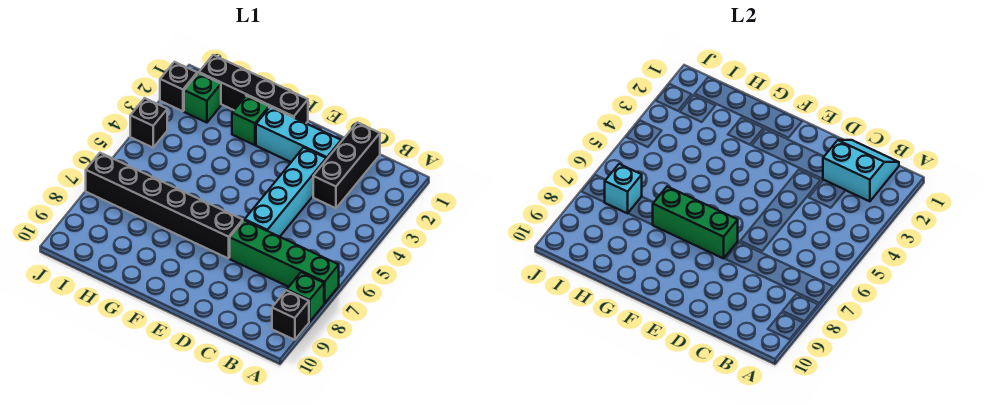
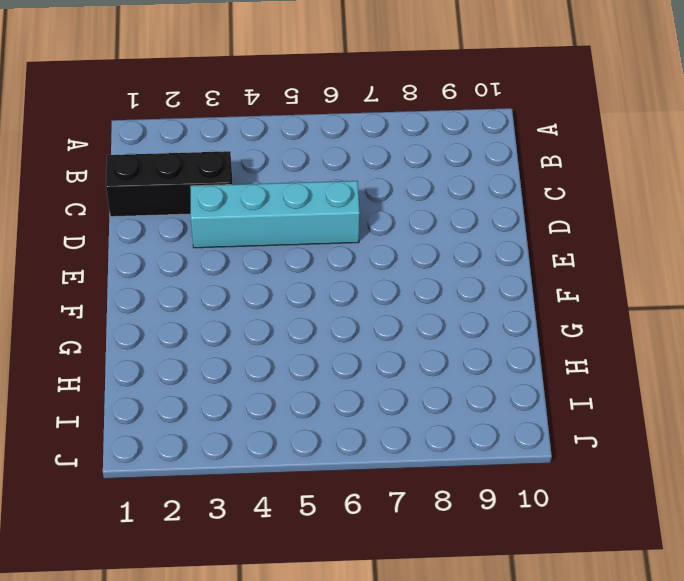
none -> green 1x4 brick [230,220,339,304]
none -> green 1x1 brick [287,272,324,322]
none -> black 1x1 brick [272,290,309,340]

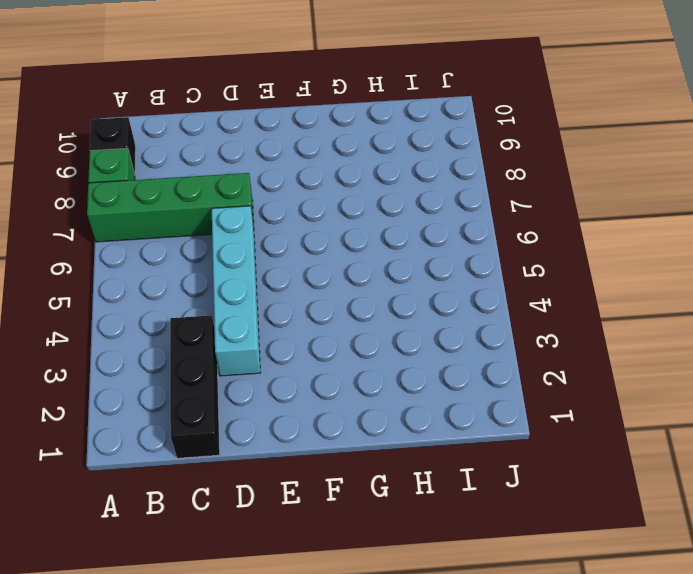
none -> cyan 1x3 brick [256,107,341,162]
none -> black 1x6 brick [86,153,243,258]
none -> black 1x4 brick [199,55,308,123]

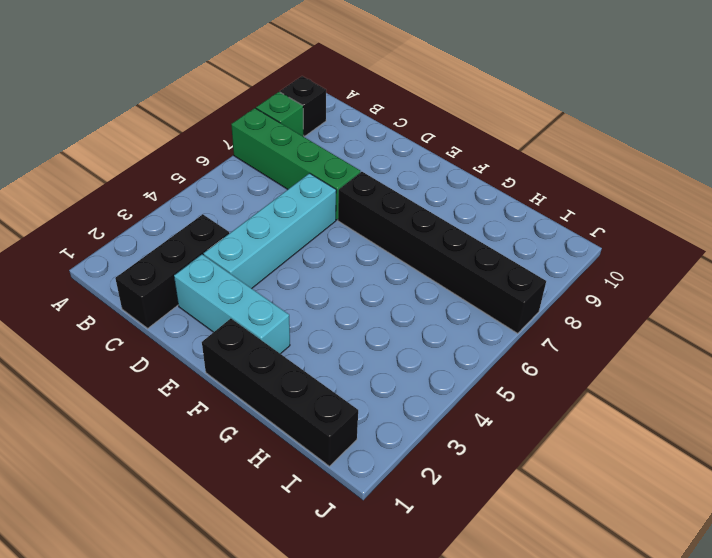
none -> green 1x1 brick [232,96,269,145]
none -> green 1x1 brick [184,73,221,123]
none -> black 1x1 brick [160,62,197,111]

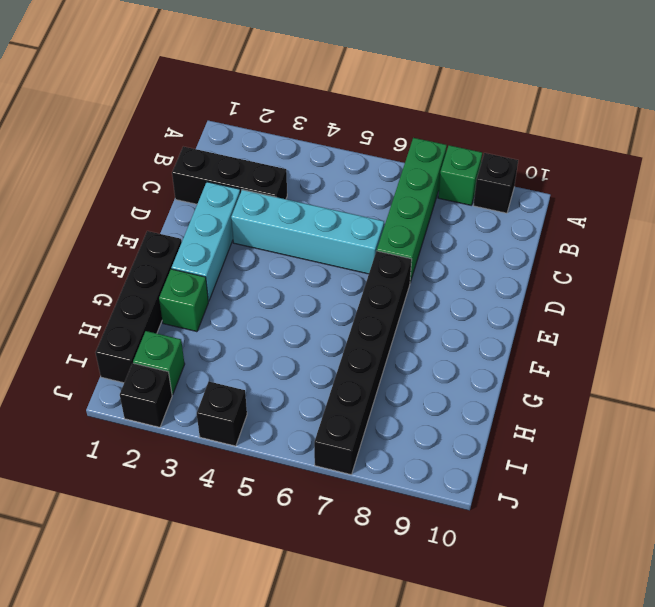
none -> cyan 2x2 slope [823,140,899,201]
none -> green 1x3 brick [653,187,738,258]
none -> cyan 1x1 brick [605,164,642,213]

